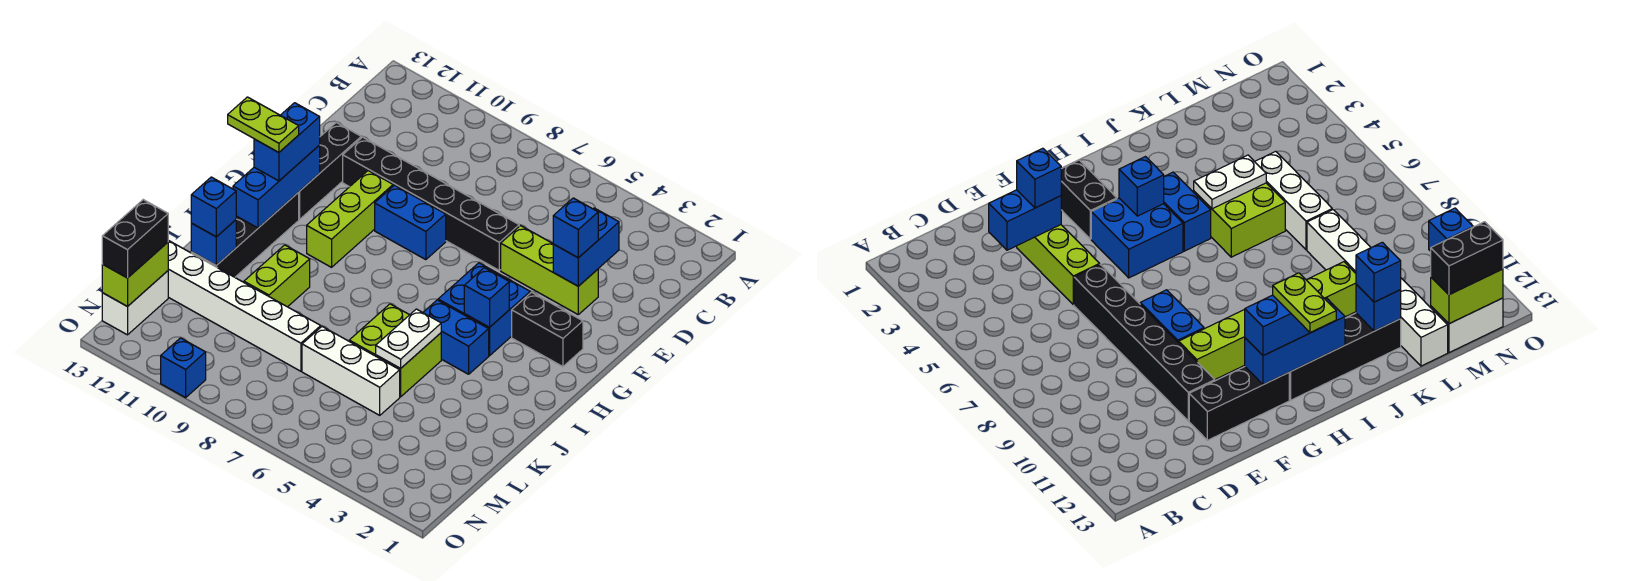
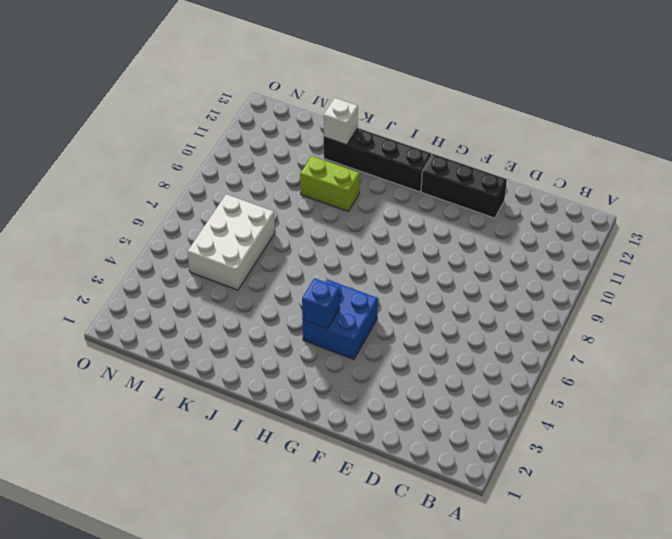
white 1x1 brick [324,98,358,145] -> blue 1x1 brick [191,220,236,265]
white 2x3 brick [188,194,275,290] -> white 1x3 brick [302,327,400,415]
none -> lime 1x3 brick [501,226,598,314]
none -> black 1x6 brick [343,137,519,270]
none -> blue 1x2 brick [375,185,446,260]

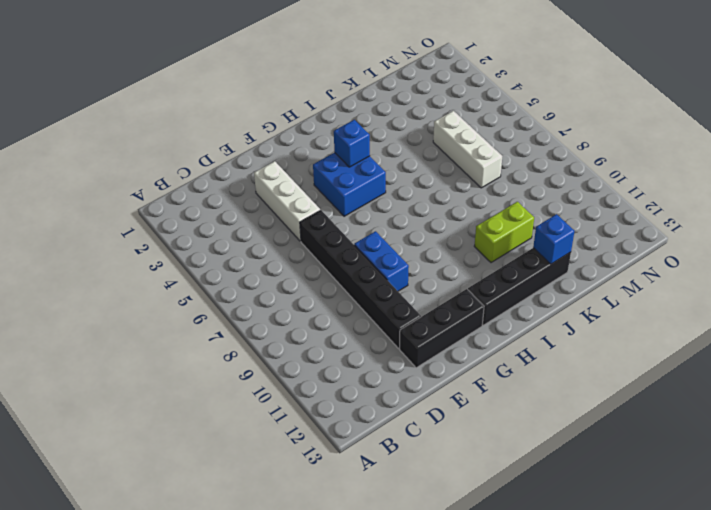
white 1x3 brick [254,161,320,241] -> lime 1x3 brick [501,226,598,314]
none -> lime 1x3 brick [307,171,393,267]
none -> black 1x2 brick [512,292,583,367]
none -> blue 1x2 brick [423,300,489,374]

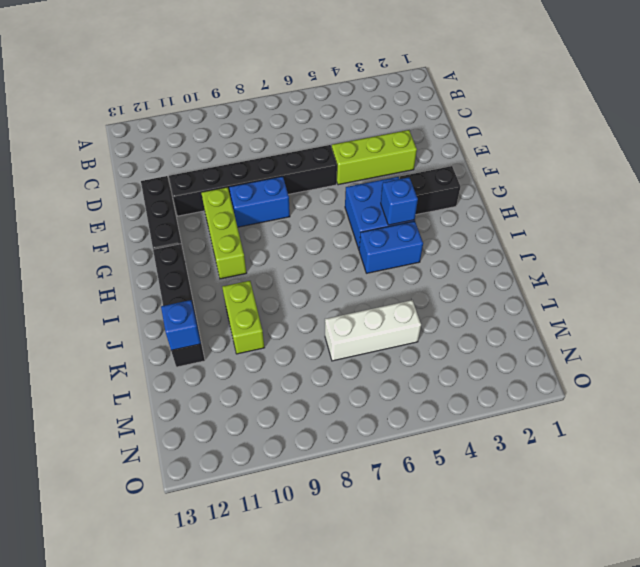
none -> lime 2x2 brick [349,304,441,397]
none -> white 1x6 brick [168,240,321,371]
none -> white 1x2 brick [102,271,168,335]

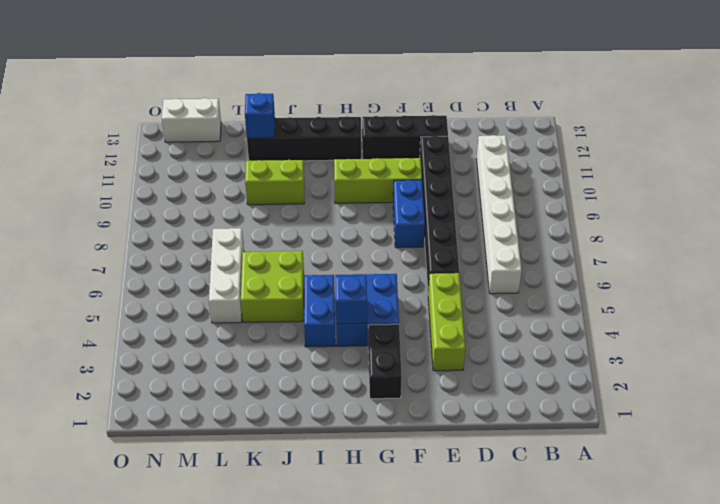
white 1x6 brick [476,135,522,294] -> white 1x6 brick moved to [168,240,321,371]
none -> blue 1x1 brick [161,338,206,398]
none -> blue 1x2 brick [553,208,619,286]
none -> blue 1x3 brick [233,145,320,228]

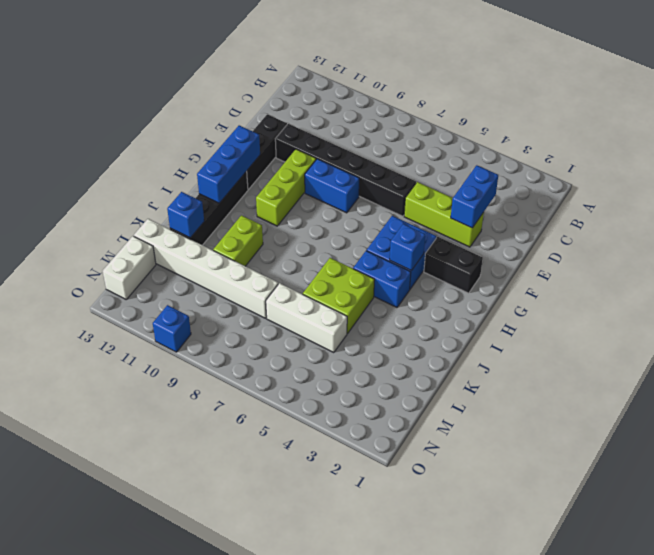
none -> white 1x2 plate [376,309,441,368]
none -> lime 1x2 brick [102,242,168,307]
none -> blue 1x1 brick [553,198,598,258]

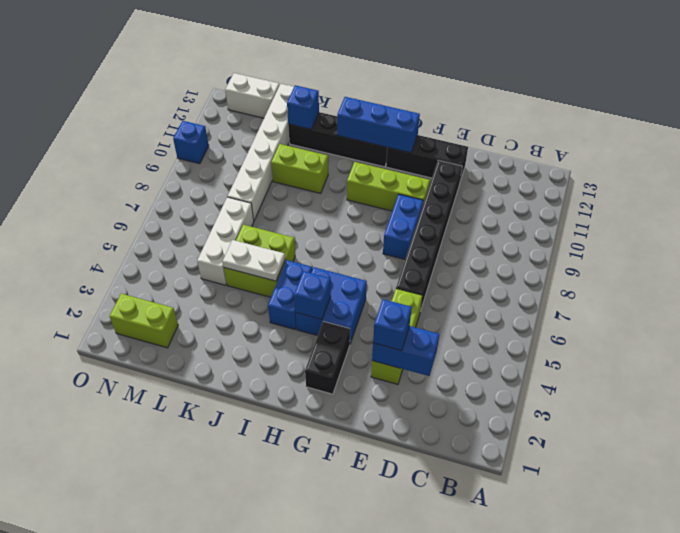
lime 1x2 brick [110,294,178,348] -> lime 1x2 brick moved to [102,242,168,307]
none -> blue 1x2 brick [254,103,320,181]
none -> blue 1x1 brick [191,177,236,237]
none -> black 1x2 brick [102,200,168,278]

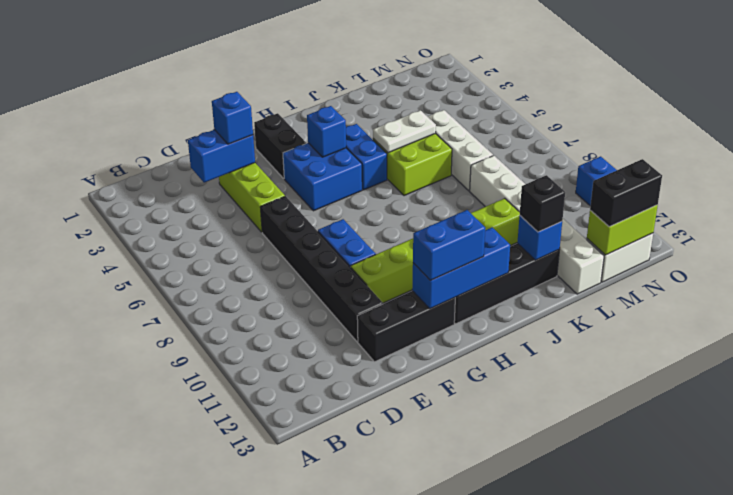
black 1x1 brick [520,175,565,232] -> blue 1x1 brick [191,177,236,237]
none -> lime 1x2 plate [228,97,299,153]

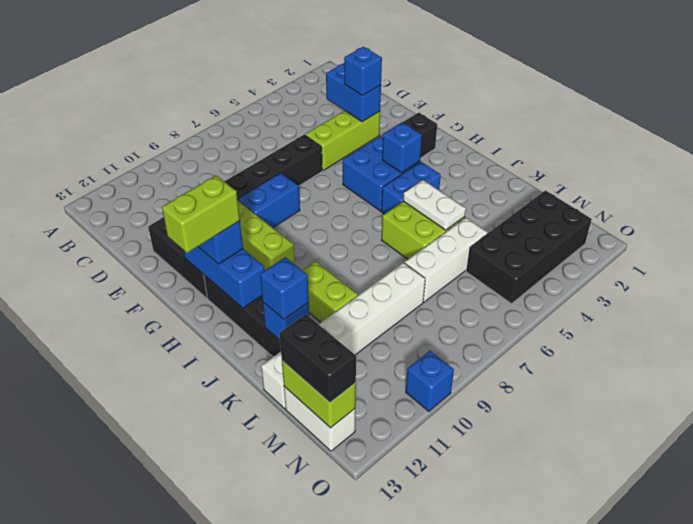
lime 1x2 brick [162,175,240,253] -> lime 1x2 plate [228,97,299,153]
black 2x4 brick [466,190,592,304] -> none

